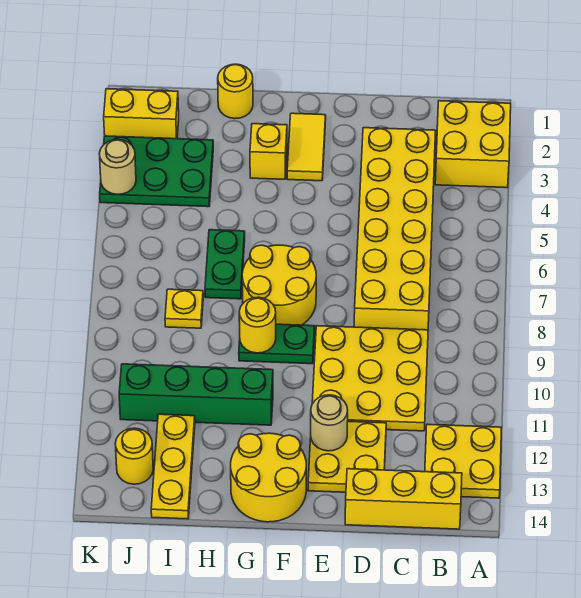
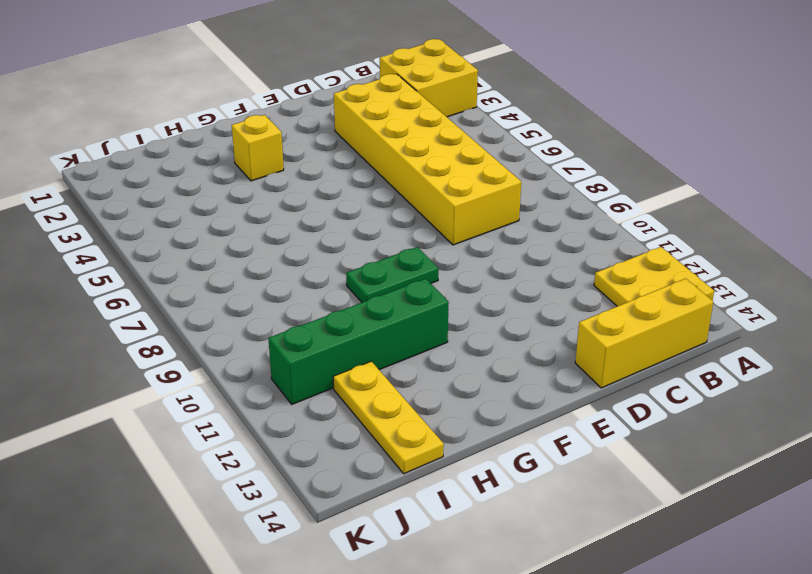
none -> yellow 3x3 plate [312,326,428,431]
none -> yellow 2x2 plate [308,421,386,492]
none -> yellow 1x2 tile [287,113,326,181]

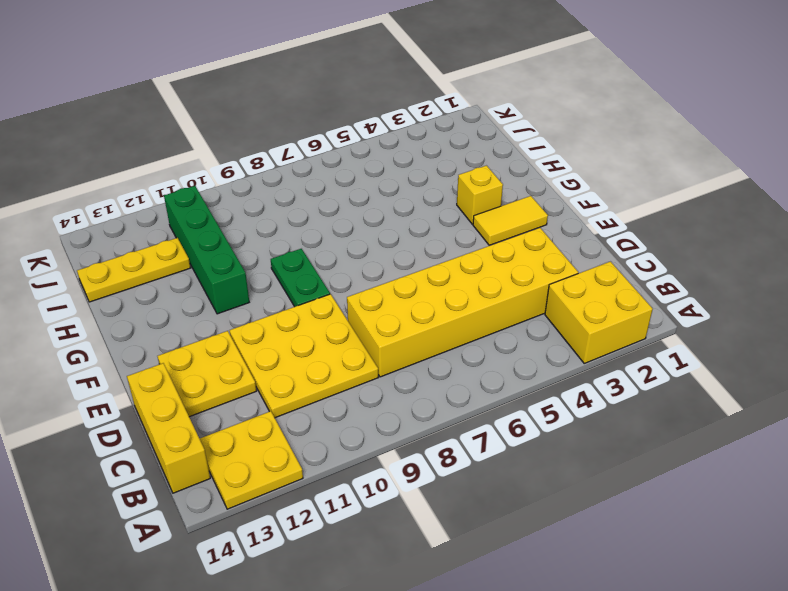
none -> yellow 2x2 round brick [242,245,316,325]
none -> yellow 2x2 round brick [231,433,306,522]
none -> yellow 1x1 round brick [218,64,253,119]

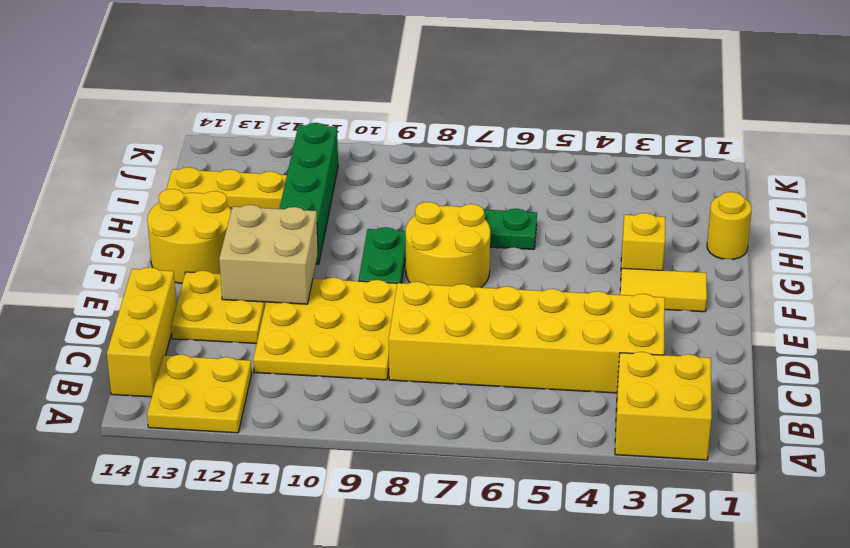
tan 2x2 brick [219,205,318,304] -> tan 1x1 round brick [311,395,348,451]
none -> green 2x3 plate [100,136,213,207]
none -> yellow 1x1 plate [165,289,203,328]
none -> yellow 1x2 brick [104,89,179,139]

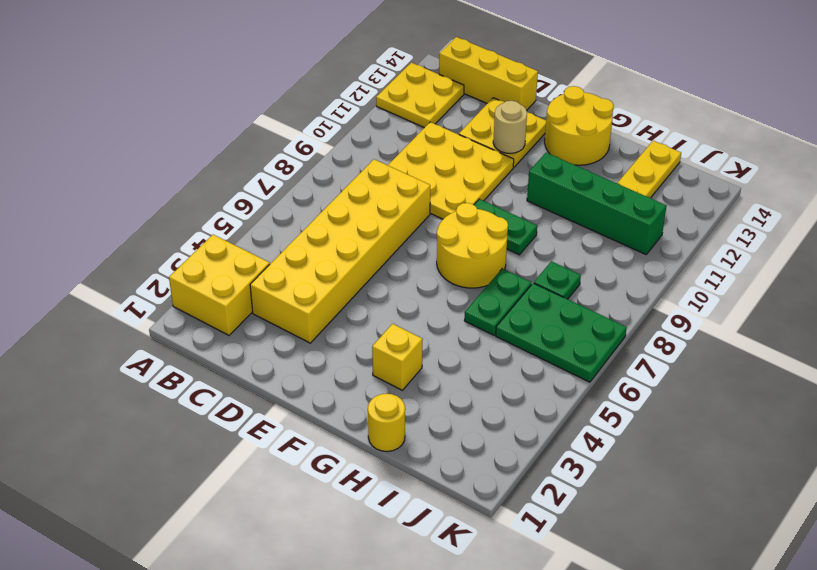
green 2x3 plate [496,283,627,382] -> green 2x3 plate moved to [100,136,213,207]
green 1x1 plate [534,261,581,299] -> yellow 1x1 plate [165,289,203,328]
none -> yellow 1x2 tile [287,113,326,181]
none -> yellow 1x2 brick [104,89,179,139]
none -> yellow 1x1 round brick [115,428,153,484]

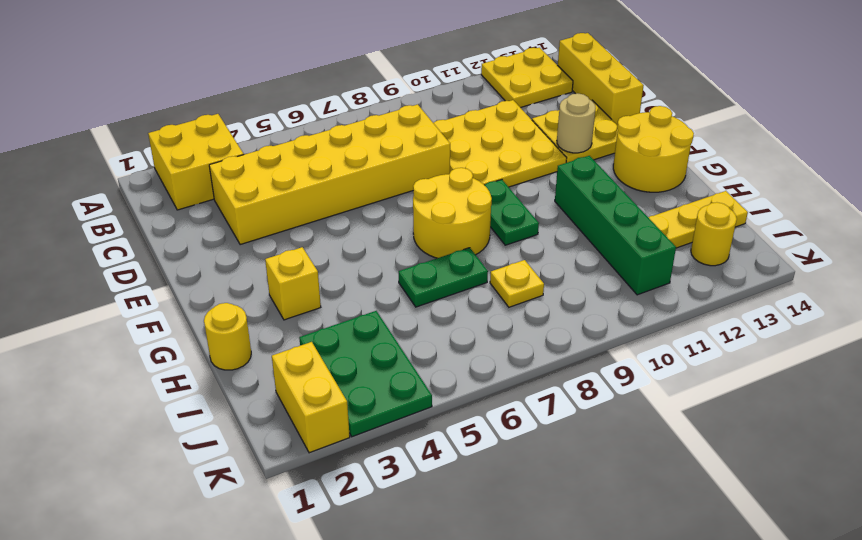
none -> yellow 1x2 tile [287,113,326,181]
none -> yellow 1x1 round brick [239,297,276,353]
none -> tan 1x1 round brick [99,140,136,194]

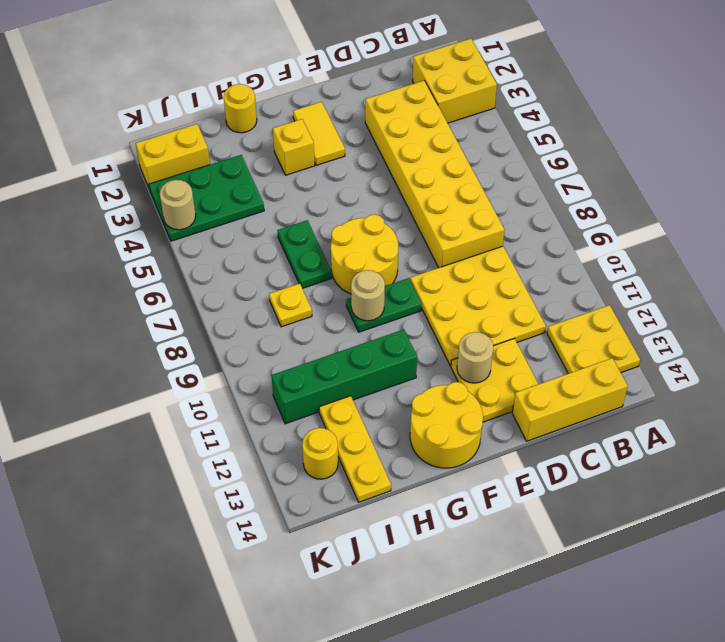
tan 1x1 round brick [351,270,385,321] -> yellow 1x1 round brick [239,297,276,353]

